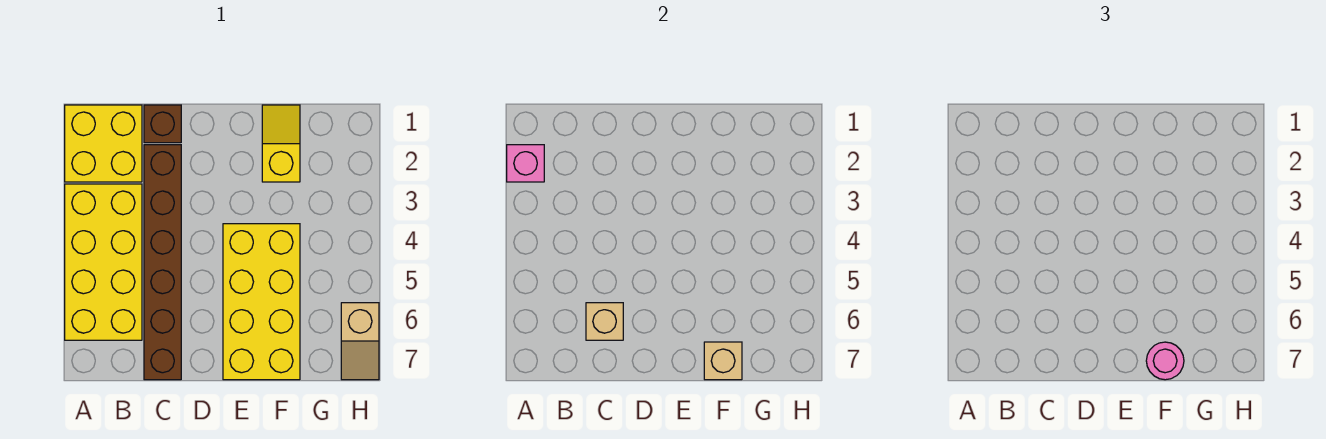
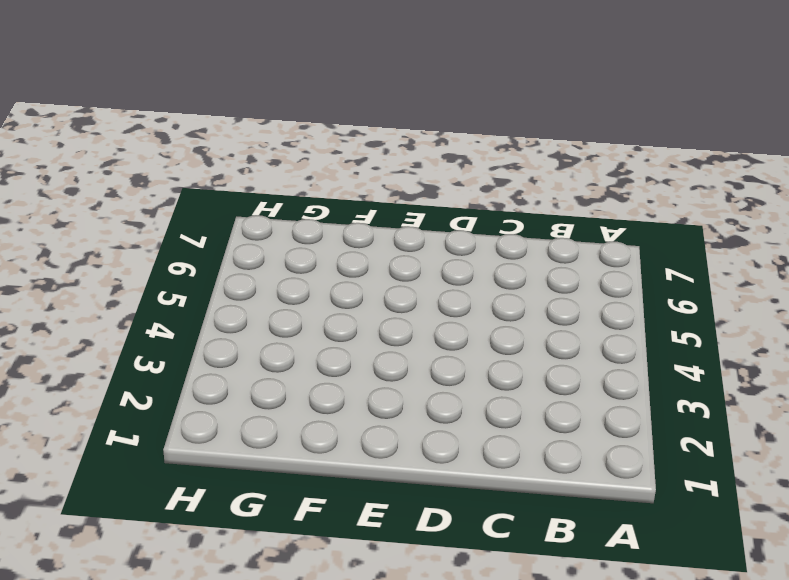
none -> yellow 2x2 brick [65,105,142,182]
none -> yellow 2x4 brick [65,184,142,340]

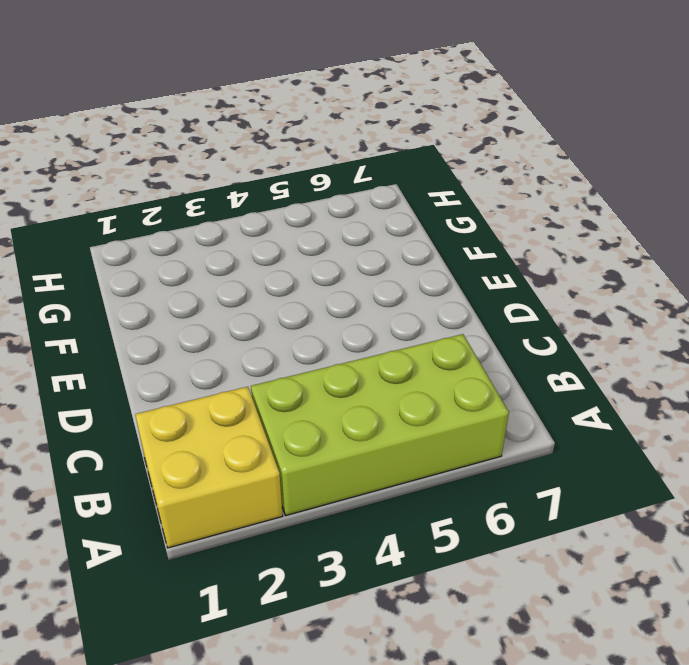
lime 2x4 brick [251,334,509,515] -> yellow 2x4 brick [65,184,142,340]
none -> brown 1x1 brick [144,105,181,143]
none -> brown 1x6 brick [144,145,181,380]

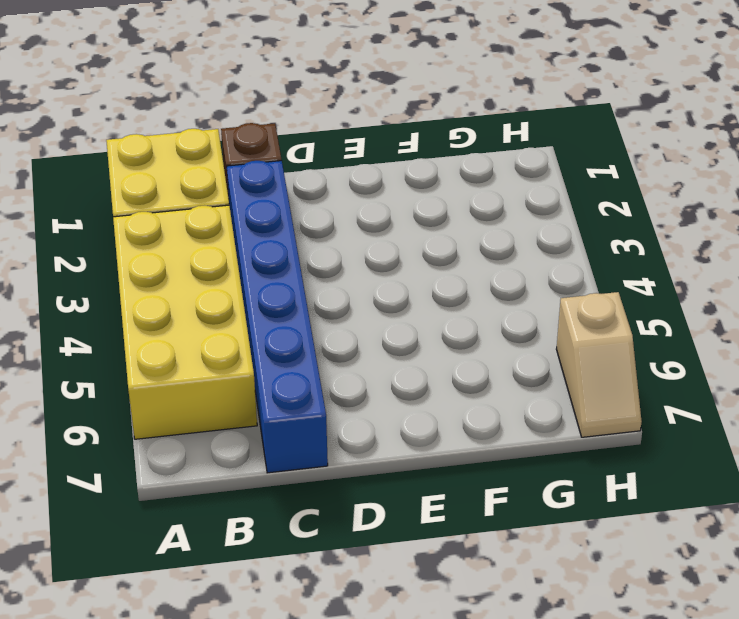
blue 1x6 brick [227,161,328,473] -> brown 1x6 brick [144,145,181,380]
none -> yellow 2x4 brick [223,224,300,380]
none -> yellow 1x2 slope [262,105,300,182]

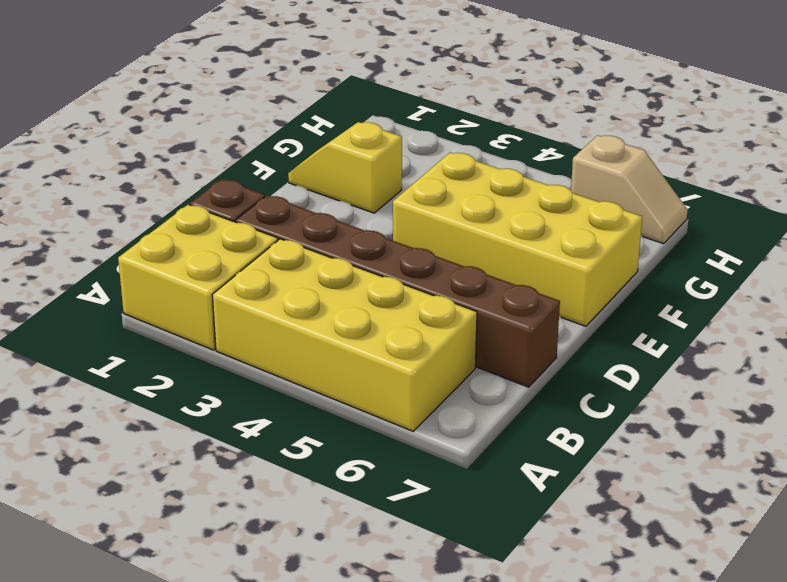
none -> pink 1x1 brick [507,145,544,182]
none -> tan 1x1 brick [586,303,623,340]

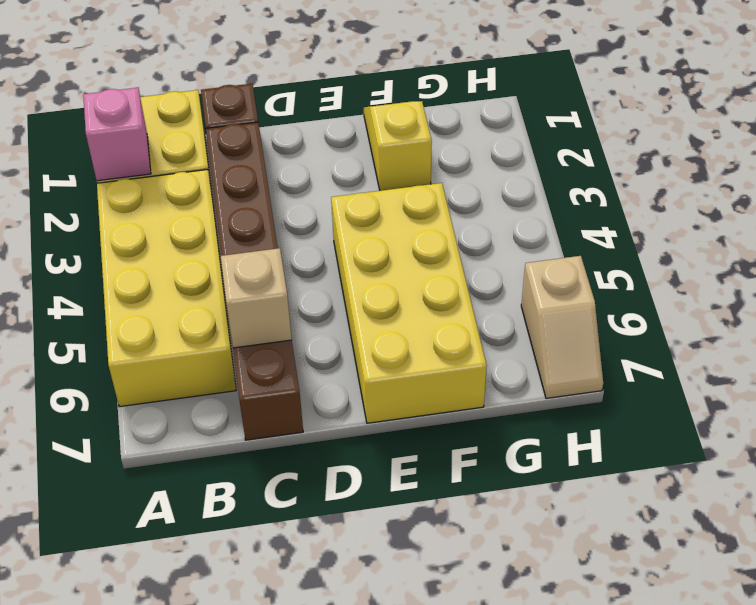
none -> tan 1x1 brick [704,342,742,380]
none -> pink 1x1 round brick [1146,342,1184,380]

